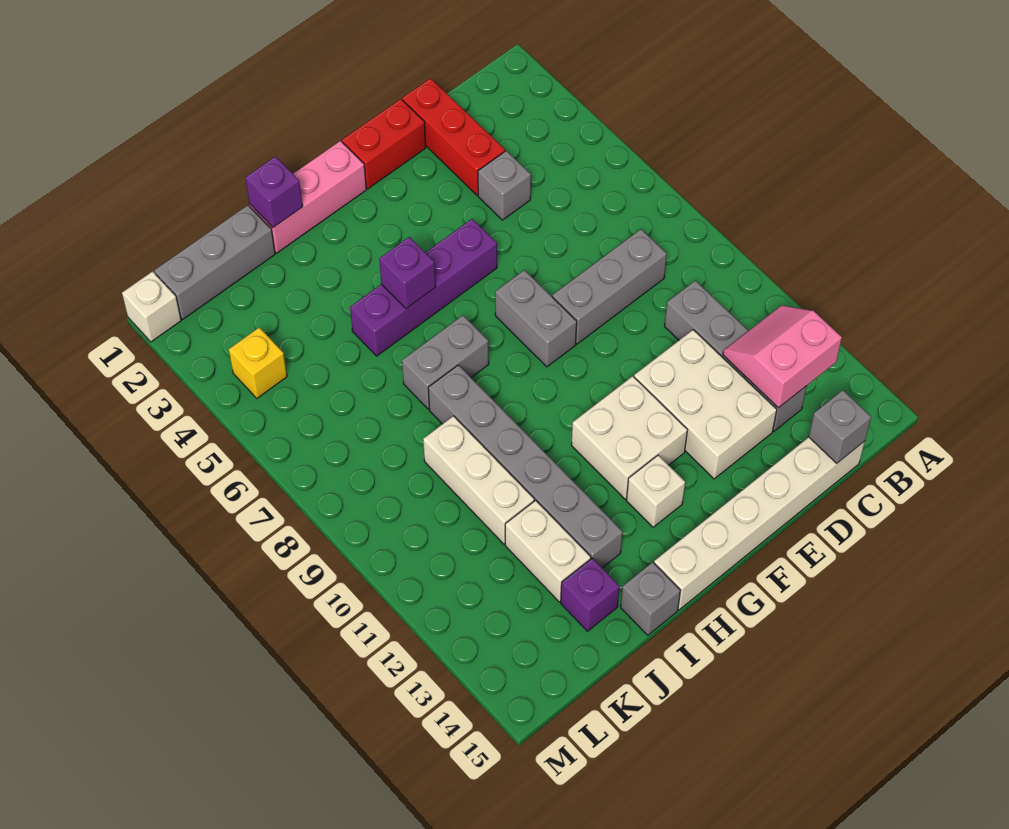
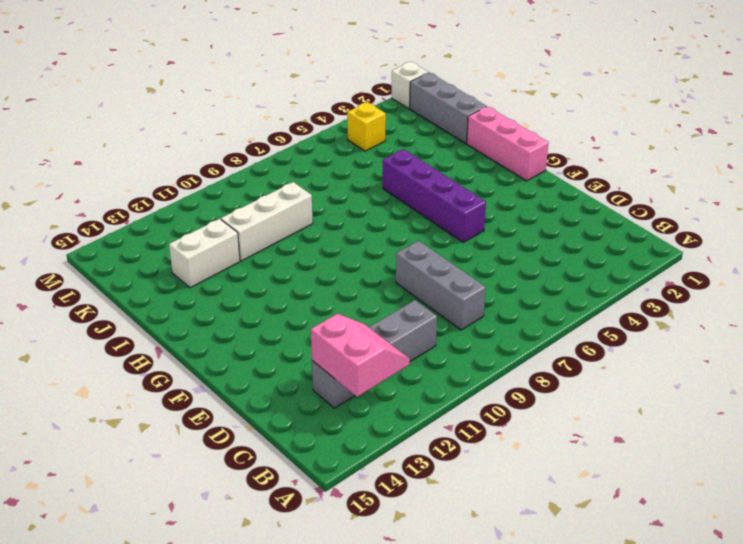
none -> white 1x6 brick [654,437,865,610]
none -> red 1x3 brick [402,78,505,195]
none -> grey 1x1 brick [478,151,531,220]

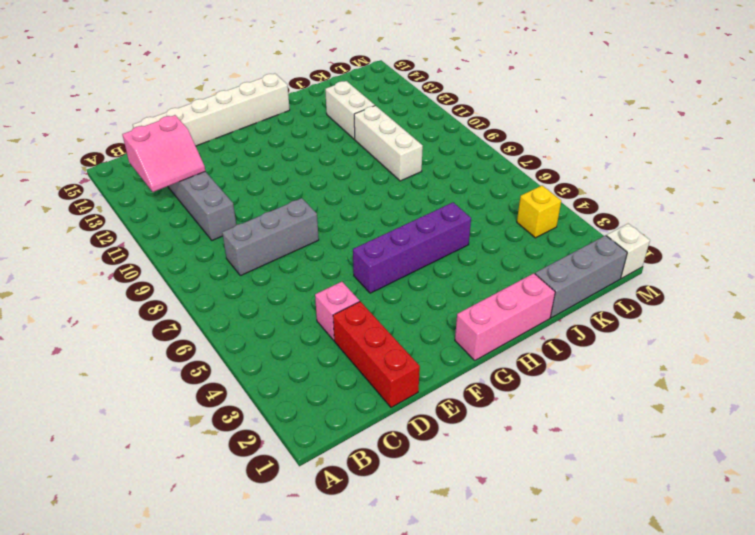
pink 1x1 brick [315,282,360,340] -> grey 1x1 brick [478,151,531,220]
none -> white 2x3 brick [634,330,777,479]
none -> red 1x2 brick [342,99,426,189]
none -> grey 1x2 brick [495,270,577,367]

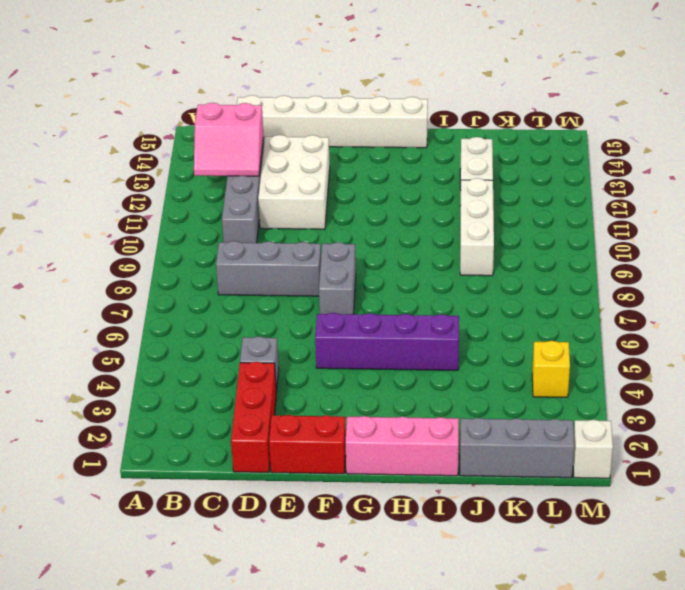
none -> white 2x2 brick [571,376,688,499]
none -> white 1x1 brick [626,455,685,527]
none -> grey 1x2 brick [402,315,489,409]

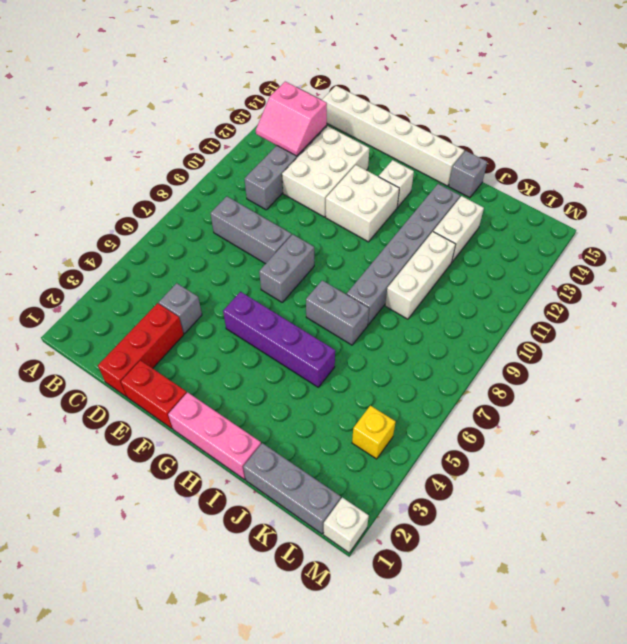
none -> purple 1x1 brick [561,558,620,631]
none -> grey 1x1 brick [809,390,871,463]
none -> purple 1x1 brick [379,237,435,309]

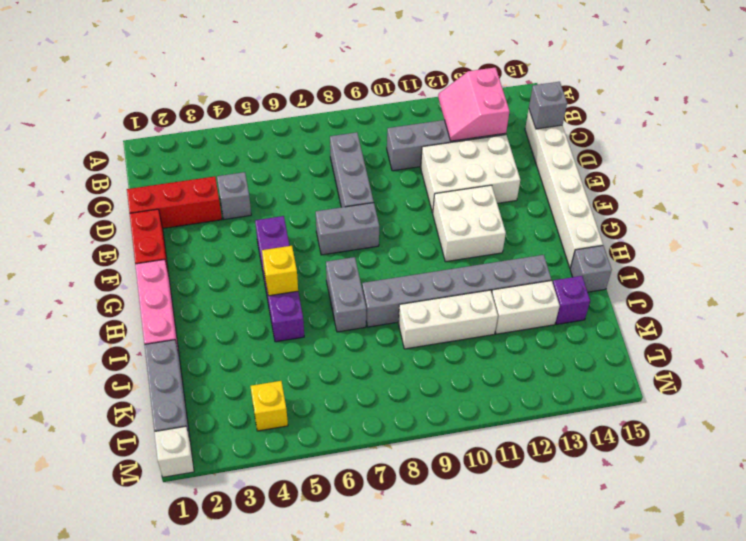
yellow 1x1 brick [262,246,298,296] -> purple 1x1 brick [379,237,435,309]
none -> white 1x1 brick [626,455,685,527]
none -> purple 1x1 brick [245,156,303,227]

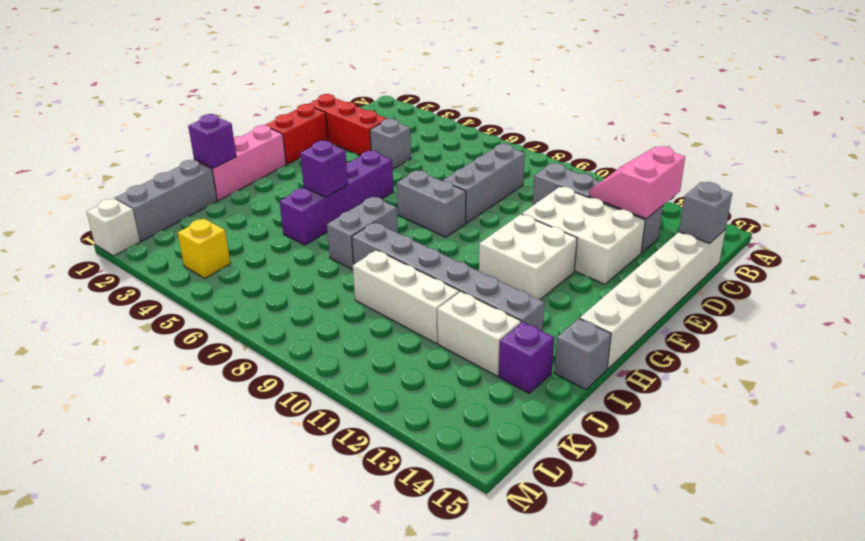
none -> white 1x1 brick [626,455,685,527]

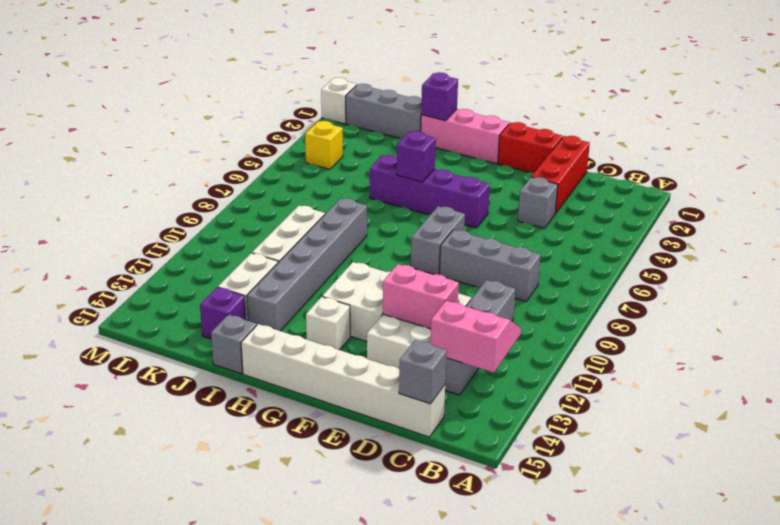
pink 1x2 brick [383,264,459,329] -> none
none -> grey 1x2 brick [402,315,489,409]

